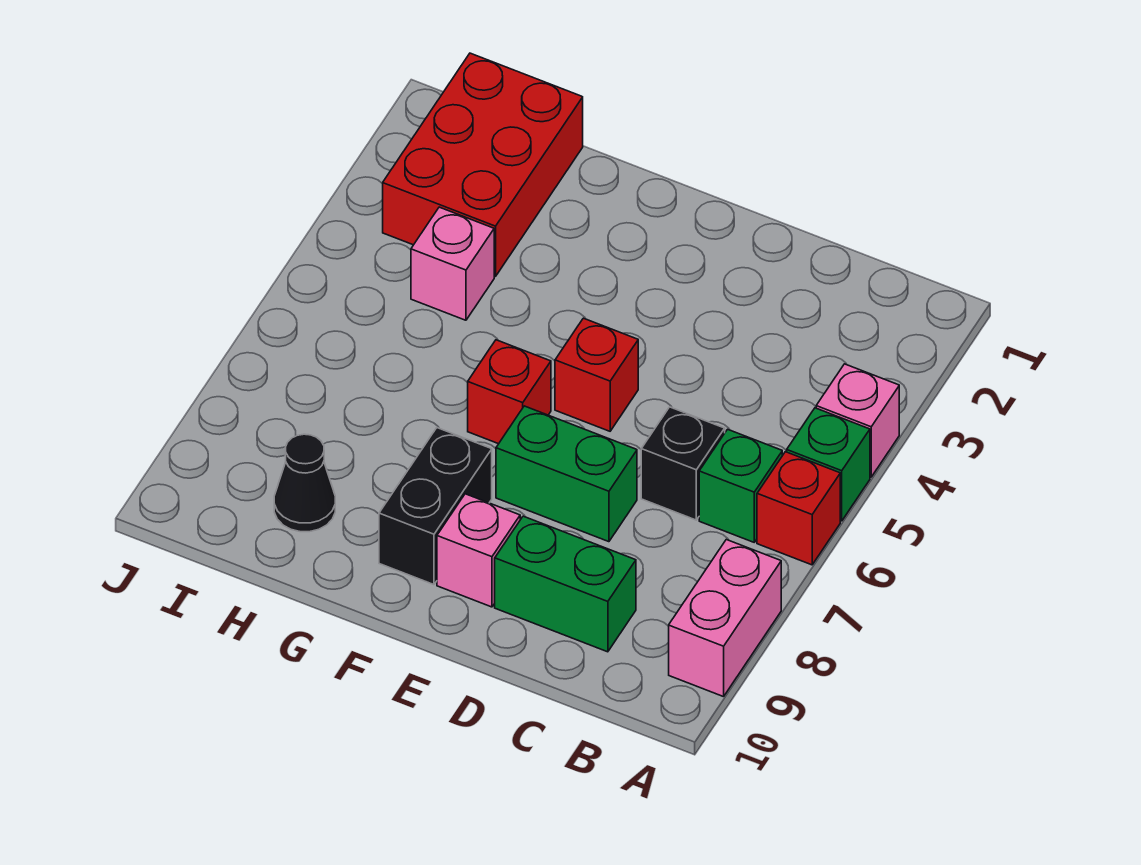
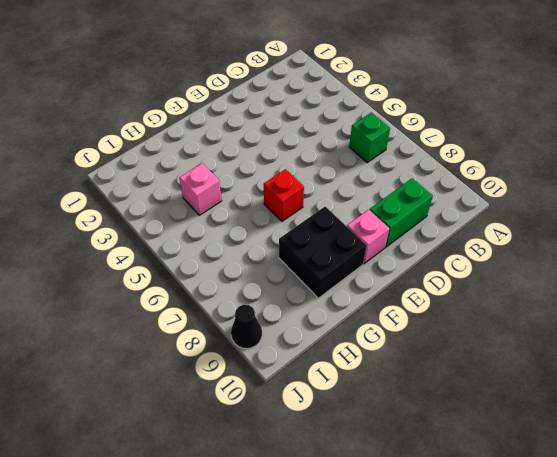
black 2x2 brick [279,207,367,298] -> black 1x2 brick [379,428,492,585]
black 1x1 cone [231,305,262,349] -> black 1x1 cone moved to [274,434,335,532]
none -> pink 1x1 brick [816,364,899,477]
none -> green 1x1 brick [787,408,870,521]
none -> red 1x1 brick [757,452,840,565]

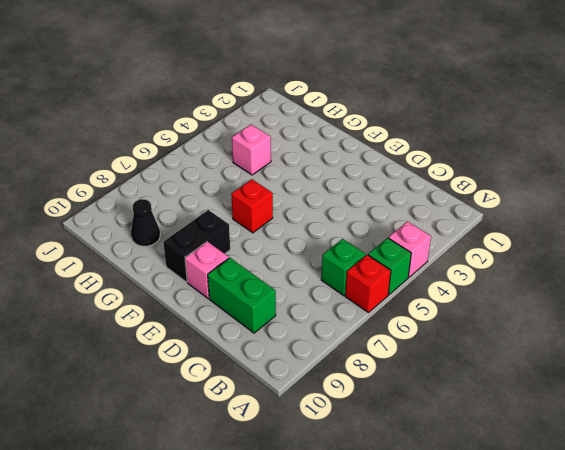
none -> pink 1x2 brick [669,540,781,697]
none -> black 1x1 brick [641,407,725,520]
none -> green 1x2 brick [496,406,637,542]

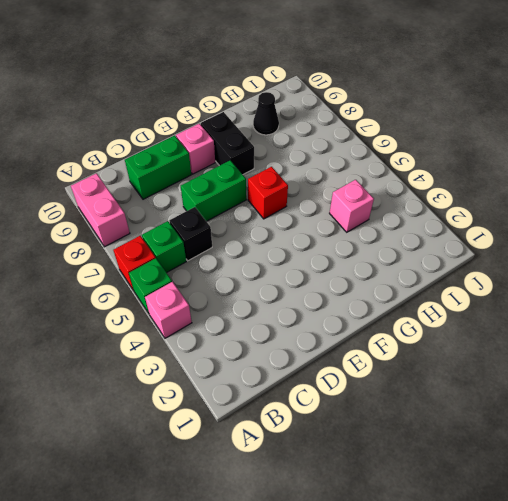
none -> red 1x1 brick [555,318,638,431]
none -> red 2x3 brick [383,53,583,277]

